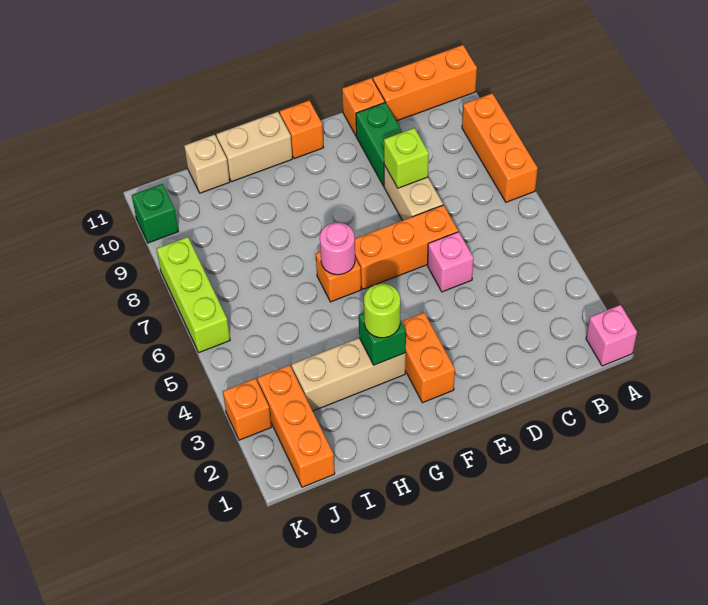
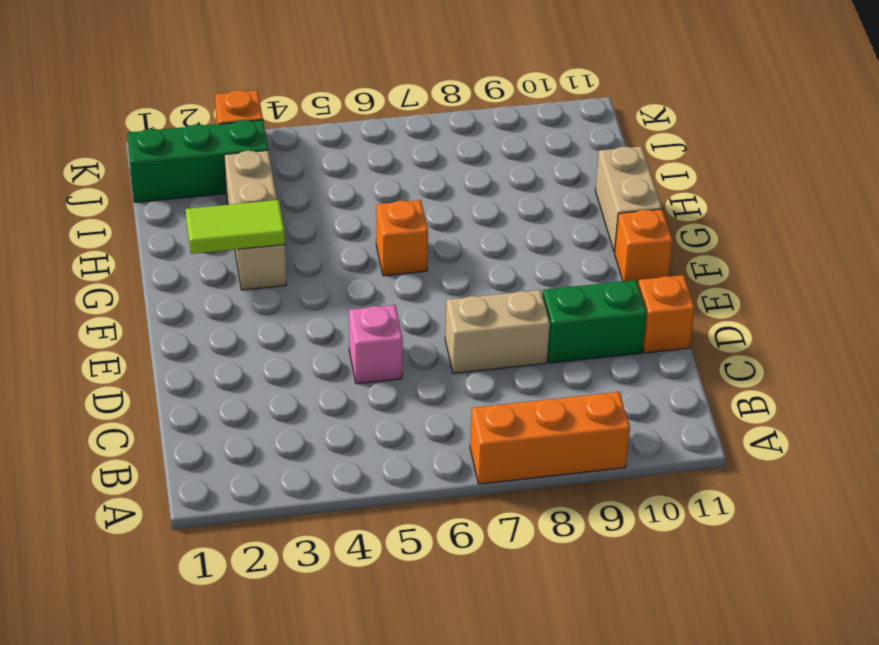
lime 1x2 tile [186,200,285,254] -> green 1x1 brick [359,313,406,365]
green 1x3 brick [127,120,268,202] -> orange 1x3 brick [257,365,335,487]
none -> pink 1x1 brick [586,305,637,366]
none -> orange 1x3 brick [373,45,477,121]
none -> orange 1x3 brick [355,205,458,289]

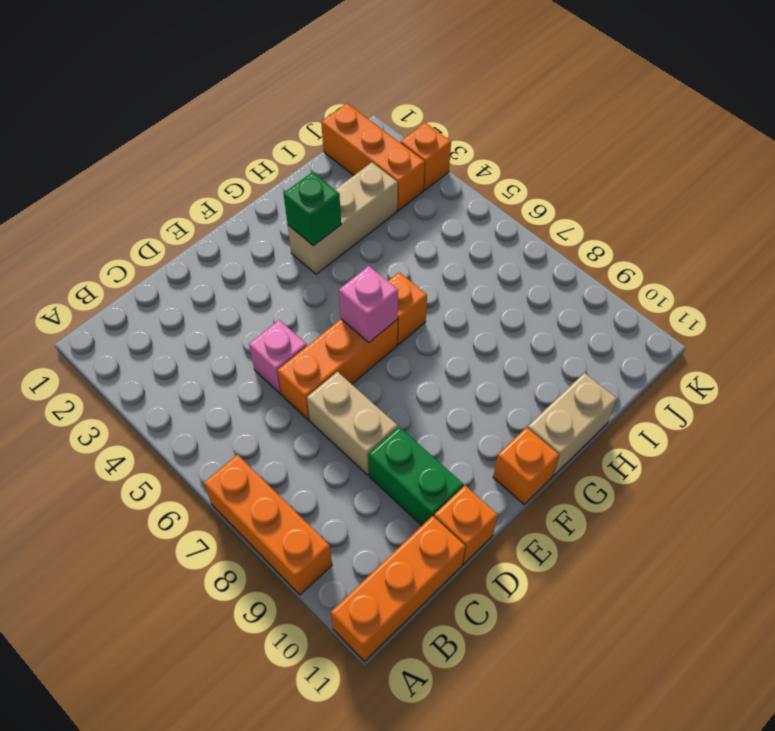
pink 1x1 brick [339,266,398,342] -> pink 1x1 brick moved to [586,305,637,366]
none -> orange 1x2 brick [401,313,455,403]
none -> tan 1x1 brick [184,135,230,193]
none -> lime 1x3 brick [157,237,230,352]

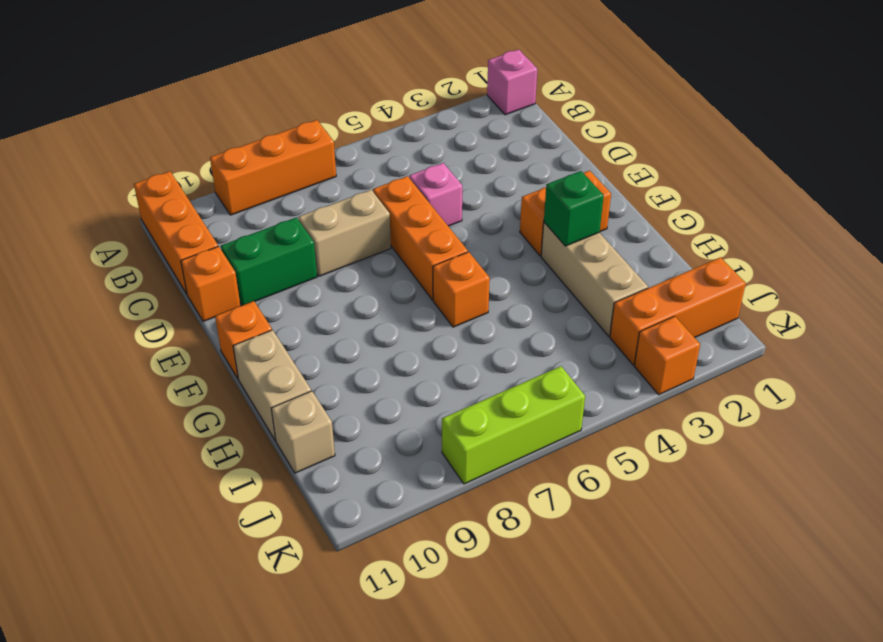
none -> green 1x1 brick [132,184,178,243]
none -> lime 1x1 brick [384,128,429,188]
none -> pink 1x1 round brick [320,222,355,275]

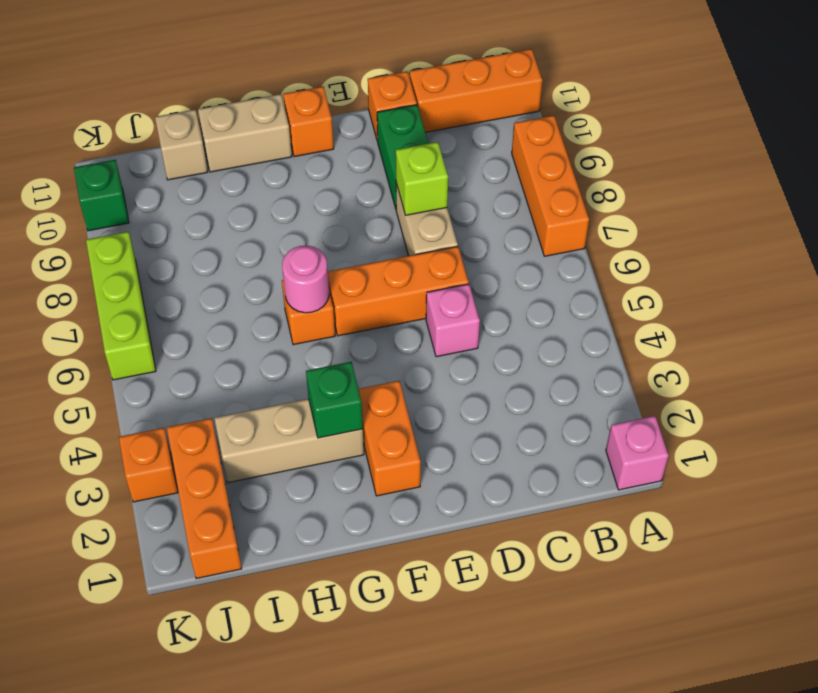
none -> lime 1x1 round brick [364,284,400,338]

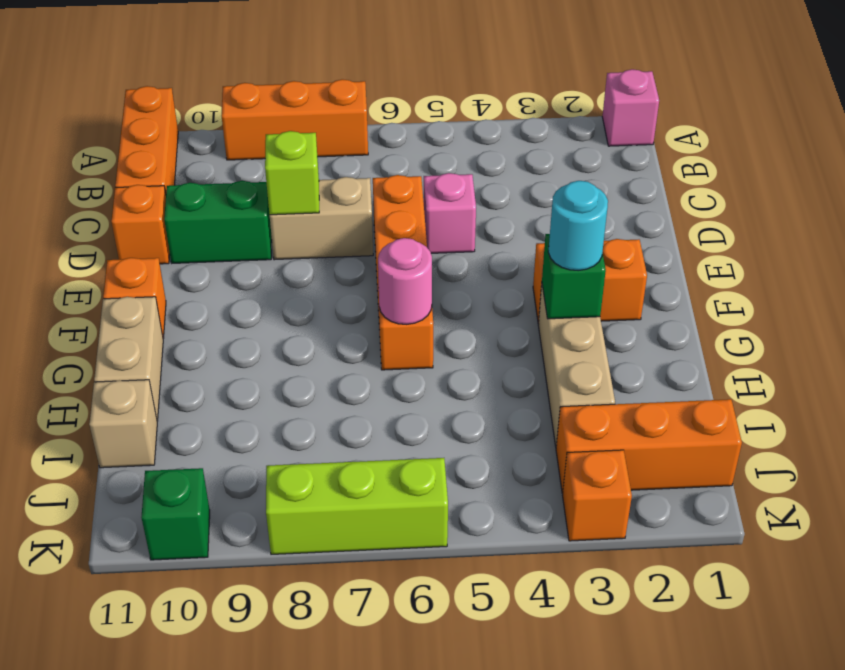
cyan 1x1 round brick [548,181,608,271] -> lime 1x1 round brick [364,284,400,338]

